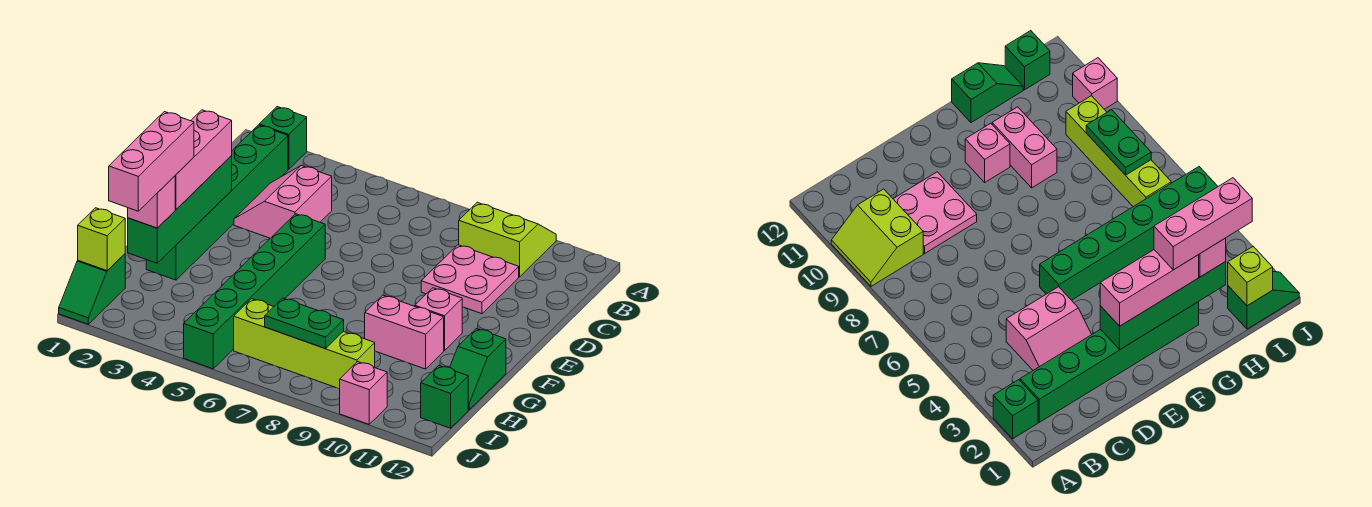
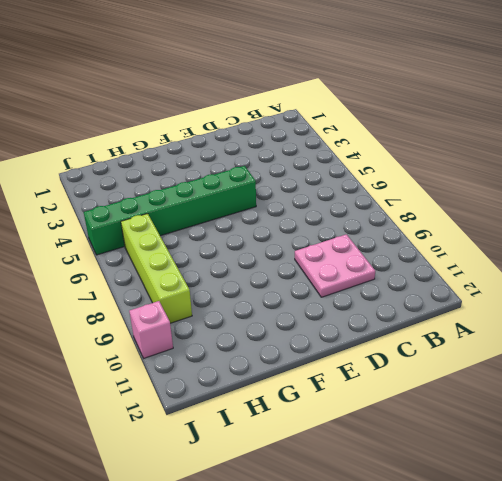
none -> green 1x1 brick [259,107,307,169]
none -> lime 2x2 slope [459,202,556,277]
none -> green 1x6 brick [146,125,288,280]

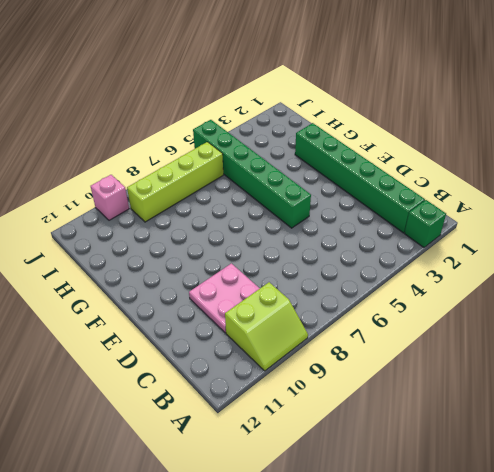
none -> pink 2x2 slope [234,165,332,238]
none -> pink 1x1 brick [415,288,462,351]
none -> pink 1x2 brick [365,295,444,369]

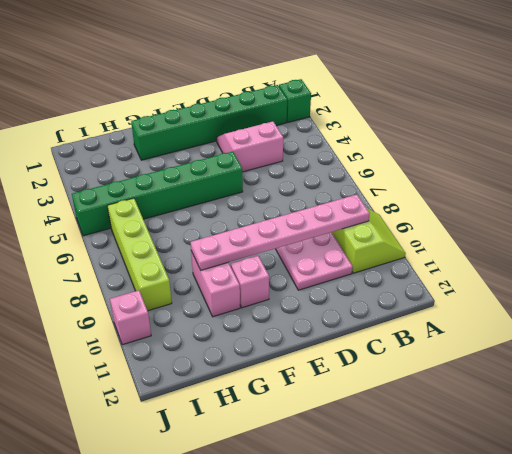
pink 1x6 plate [191,195,370,270] -> none
none -> green 1x2 slope [450,329,506,410]
none -> green 1x2 slope [59,254,125,324]
none -> green 1x1 brick [421,366,468,428]

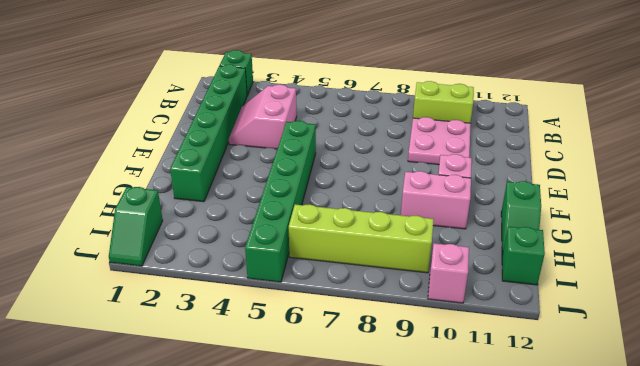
none -> green 1x4 brick [128,156,232,263]
none -> lime 1x1 brick [78,208,125,271]
none -> green 1x2 plate [265,298,344,349]

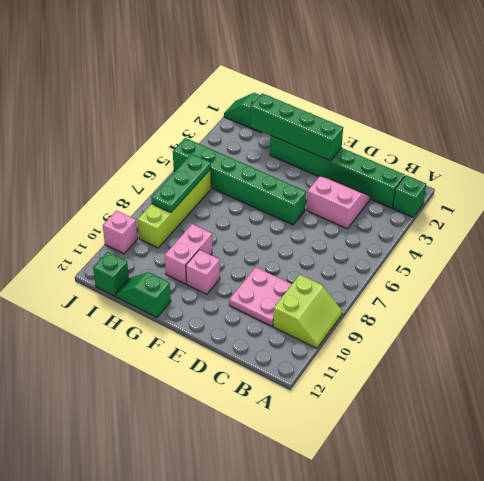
green 1x3 plate [151,154,211,213] -> green 1x2 plate [265,298,344,349]
none -> lime 1x1 brick [78,208,125,271]
none -> pink 1x3 brick [175,110,232,210]
none -> pink 1x1 brick [128,176,175,228]

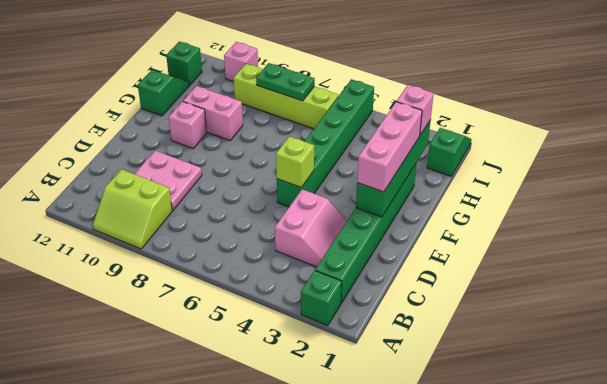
lime 1x1 brick [276,136,314,187] -> lime 1x1 brick moved to [78,208,125,271]
none -> pink 1x3 brick [109,112,194,211]

